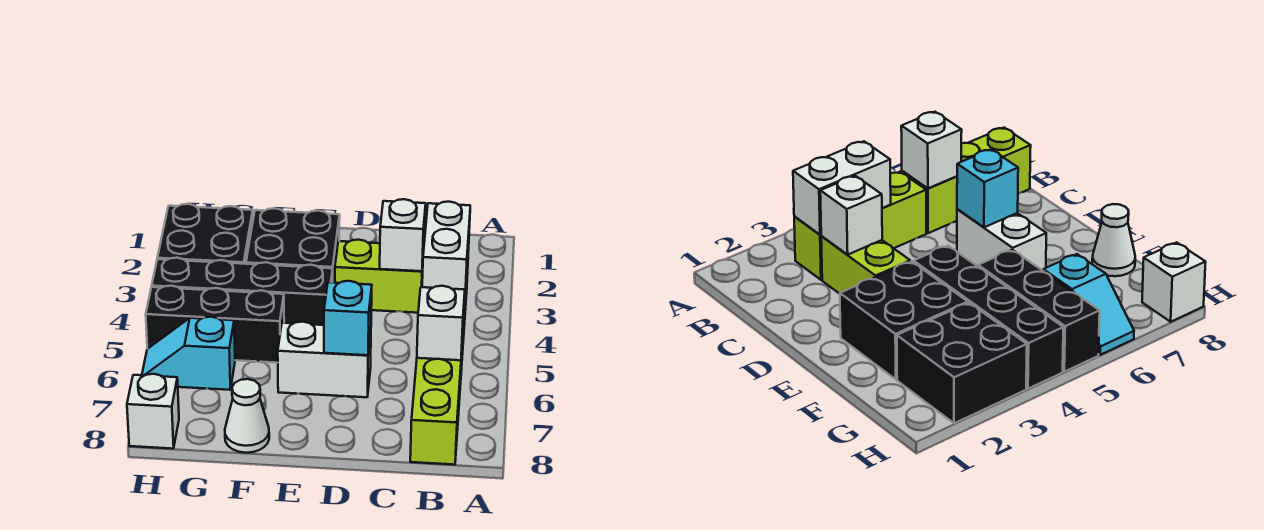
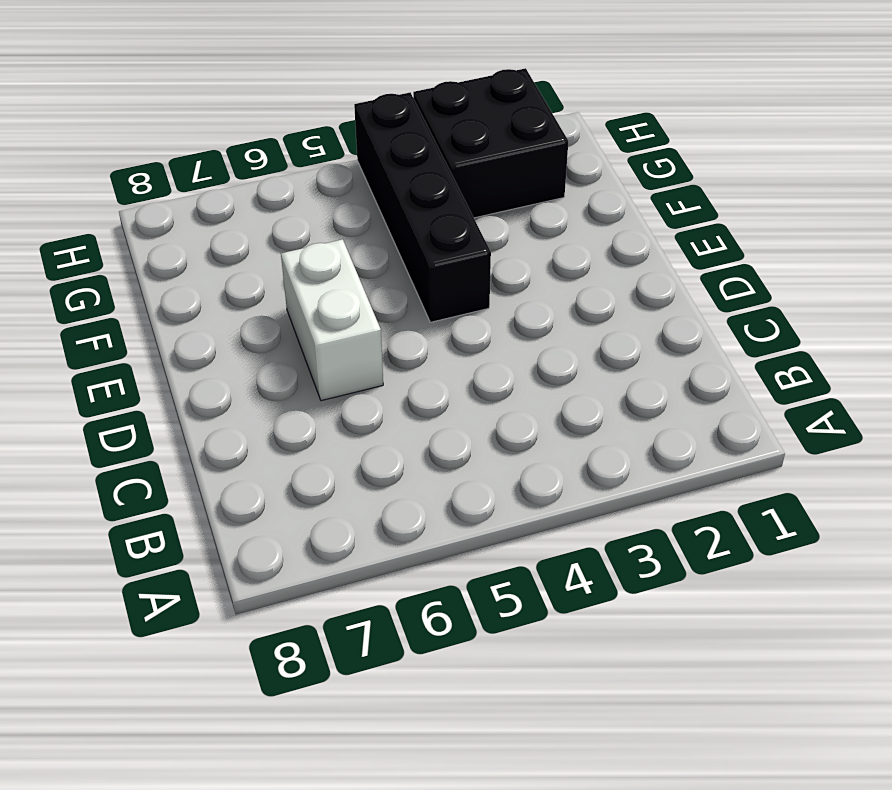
none -> lime 1x3 brick [794,172,926,280]
none -> lime 1x3 brick [410,341,463,465]
none -> lime 1x2 brick [335,240,423,313]

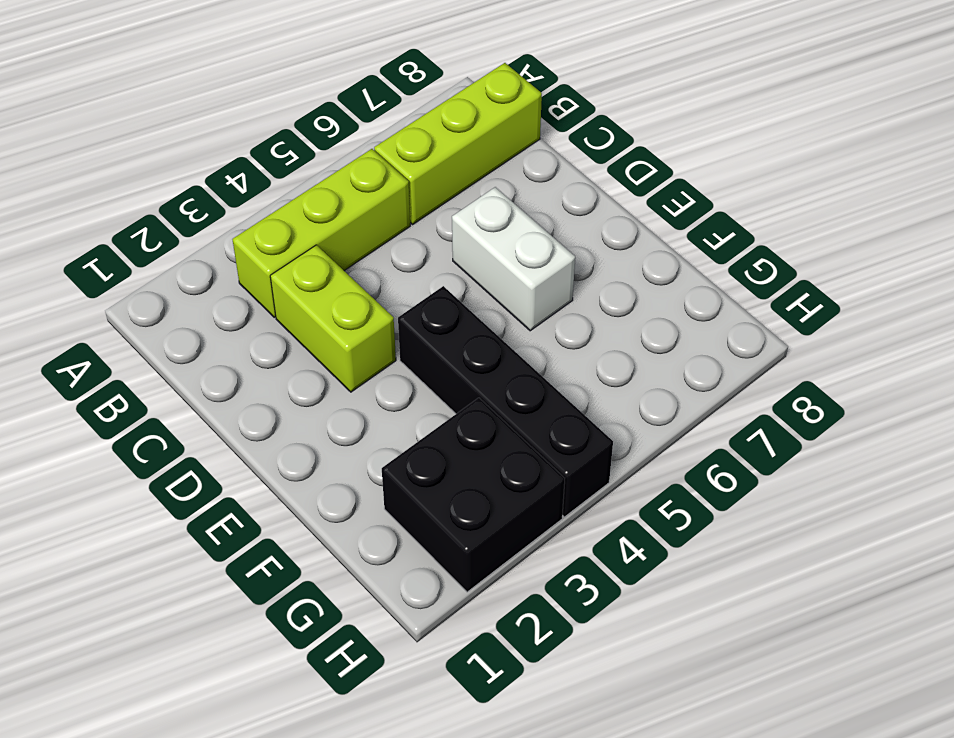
none -> black 2x2 brick [246,208,340,283]
none -> black 1x3 brick [146,286,284,363]
none -> white 1x1 cone [225,379,269,453]

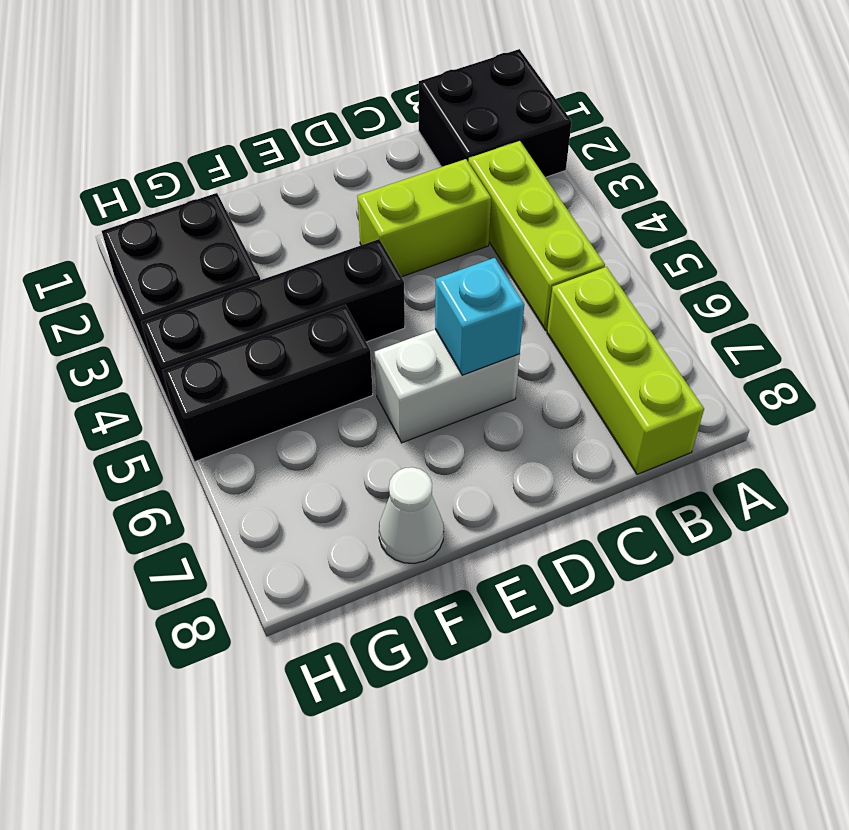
black 2x2 brick [419,49,572,177] -> black 2x2 brick moved to [246,208,340,283]
none -> cyan 1x2 slope [142,317,235,390]
none -> white 1x1 brick [127,374,179,449]
none -> white 1x2 brick [422,202,470,302]

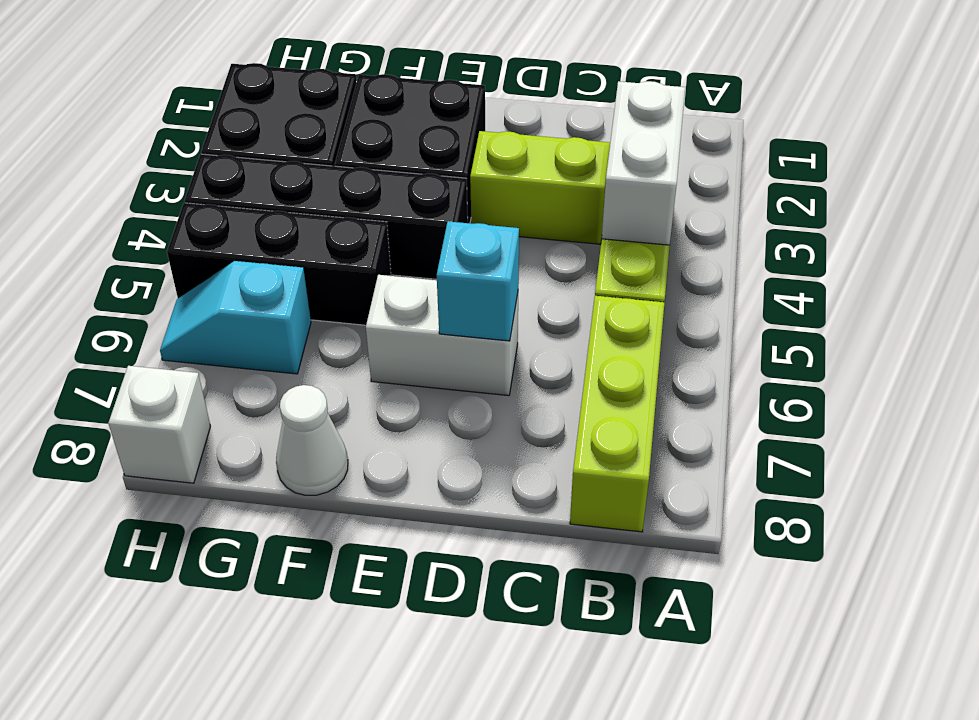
none -> white 1x1 brick [417,286,465,360]
none -> white 1x1 brick [380,199,426,271]

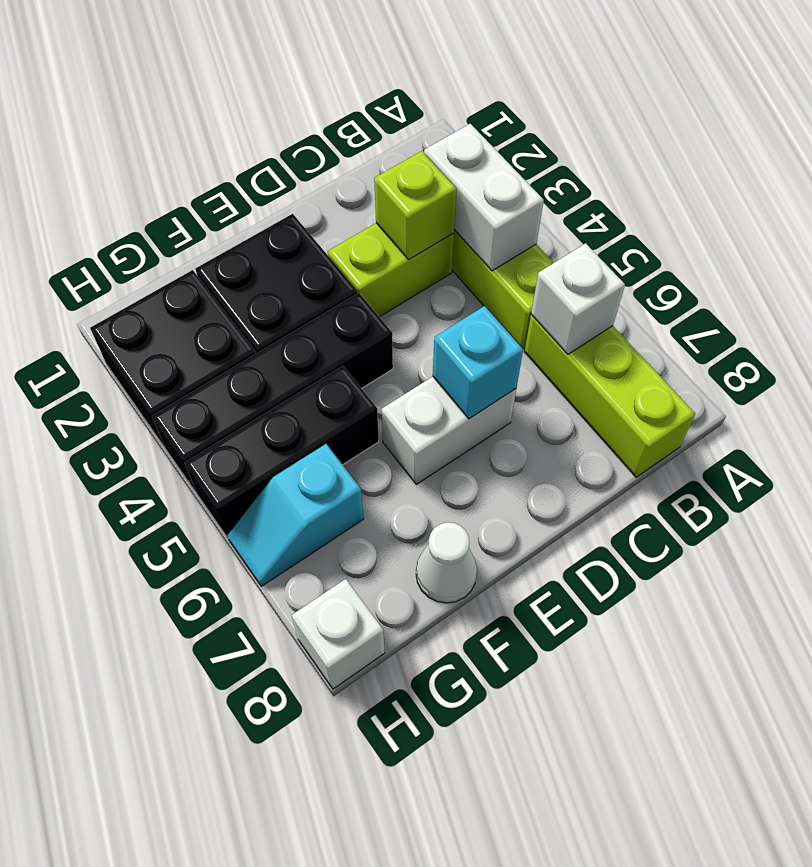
lime 1x1 brick [374,151,457,260] -> white 1x1 brick [380,199,426,271]

